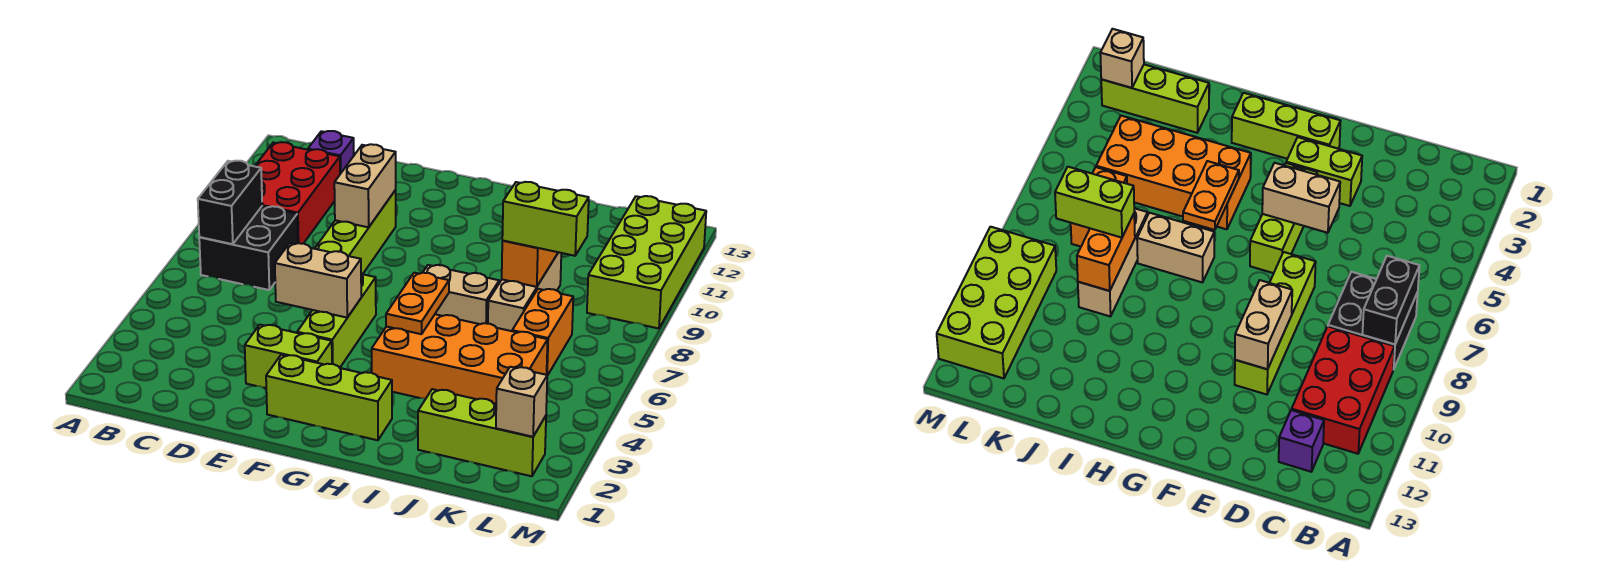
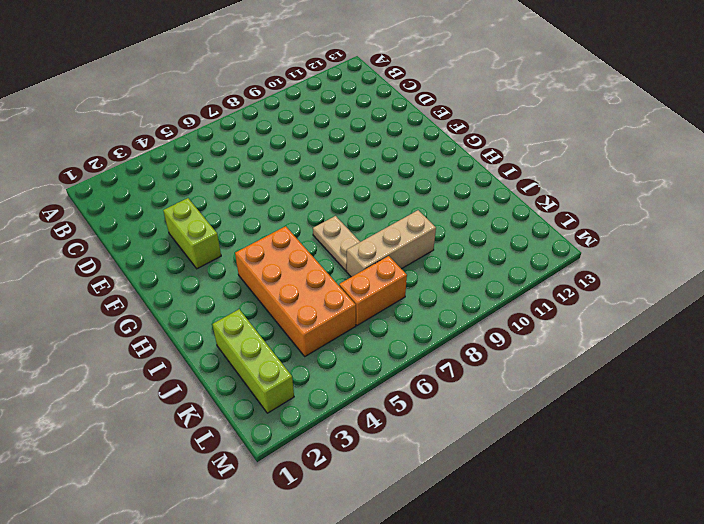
tan 1x2 plate [313,216,360,271] -> tan 1x2 brick [423,265,499,324]
none -> black 2x2 brick [199,206,298,290]
none -> red 2x3 brick [255,142,340,244]
none -> purple 1x1 brick [308,131,354,174]

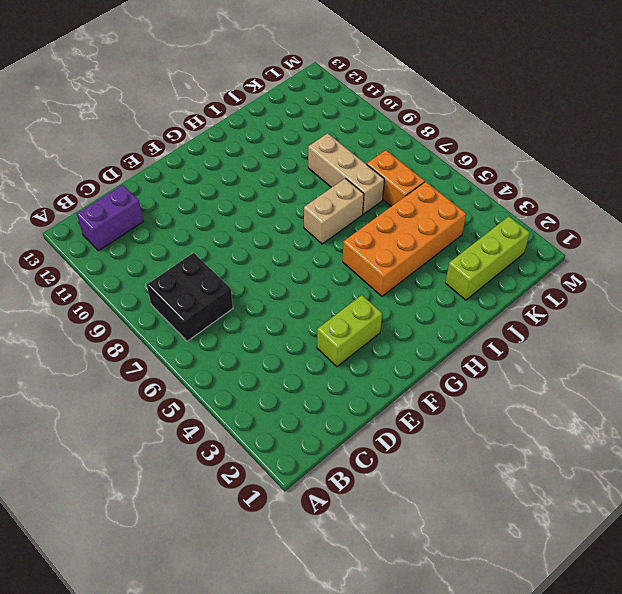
purple 1x2 brick [77,185,143,251] -> purple 1x1 brick [308,131,354,174]
none -> red 2x3 brick [255,142,340,244]
none -> lime 1x4 brick [315,190,396,274]
none -> lime 1x3 brick [266,355,392,440]

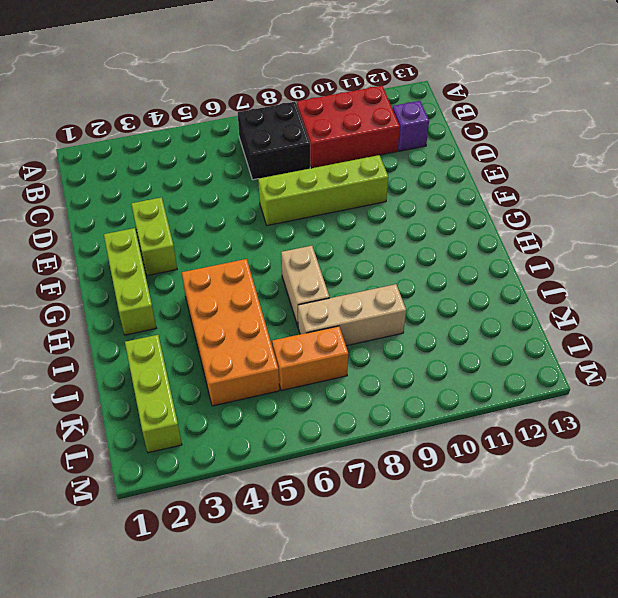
none -> lime 1x3 brick [297,273,376,368]
none -> lime 2x4 brick [587,196,706,328]
none -> black 1x2 brick [198,161,262,244]

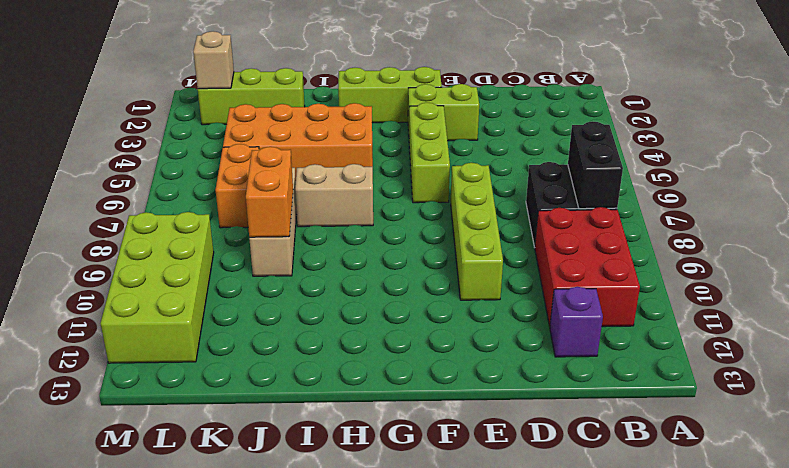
none -> tan 1x2 brick [275,243,361,318]
none -> tan 1x2 brick [334,144,396,227]
none -> orange 1x2 plate [386,273,449,334]

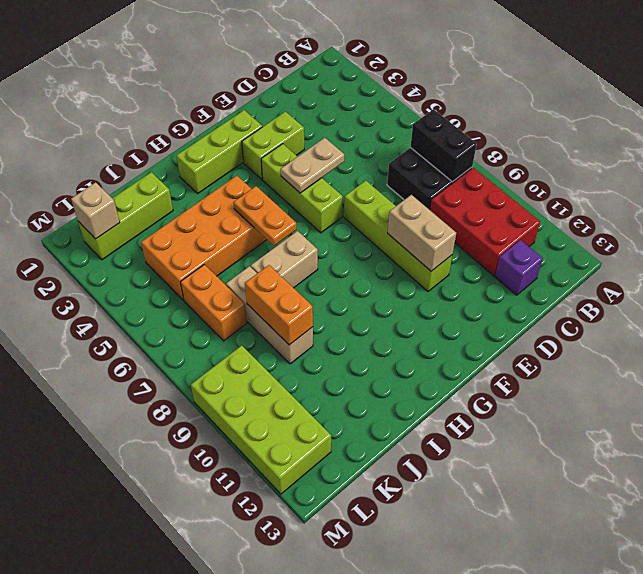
tan 1x2 plate [281,138,344,193] -> tan 1x2 brick [275,243,361,318]
none -> lime 1x2 brick [502,182,589,256]

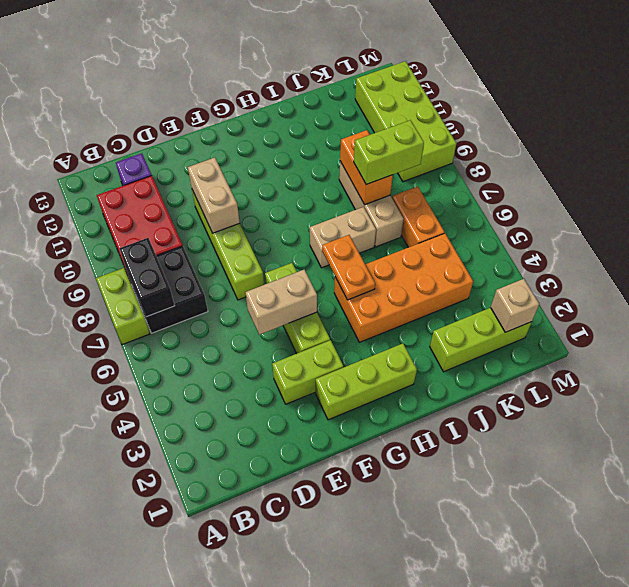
lime 1x2 brick [96,268,150,345] -> none

